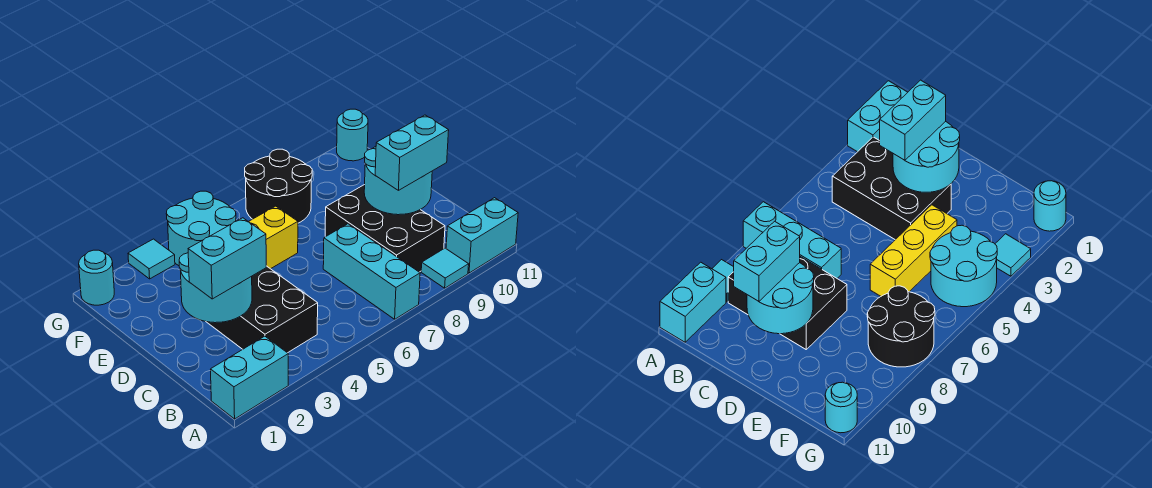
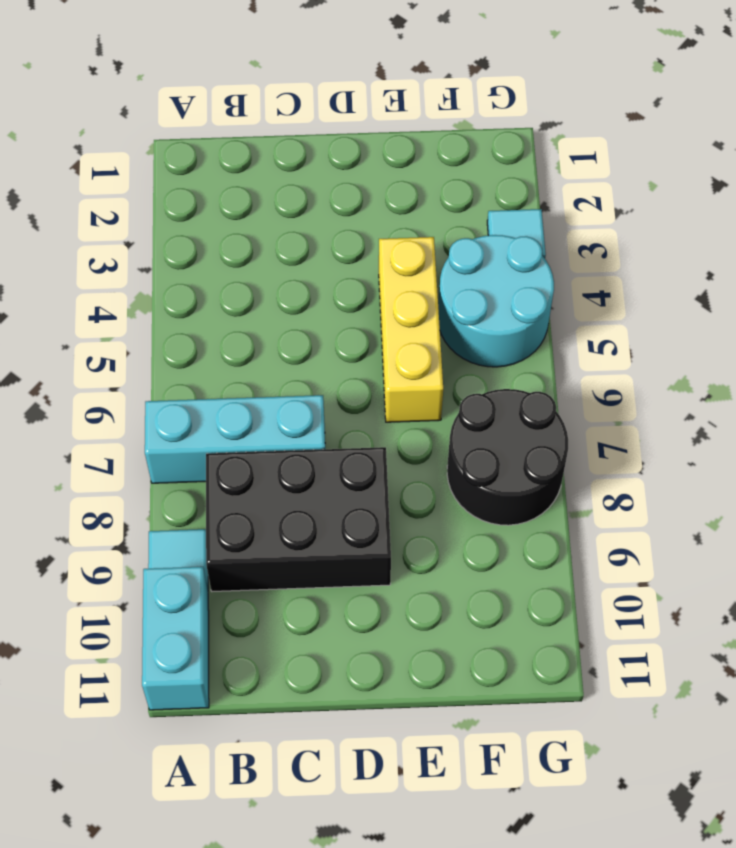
none -> cyan 1x2 brick [211,336,288,419]
none -> black 2x3 brick [207,266,318,353]
none -> cyan 1x1 round brick [79,250,114,305]

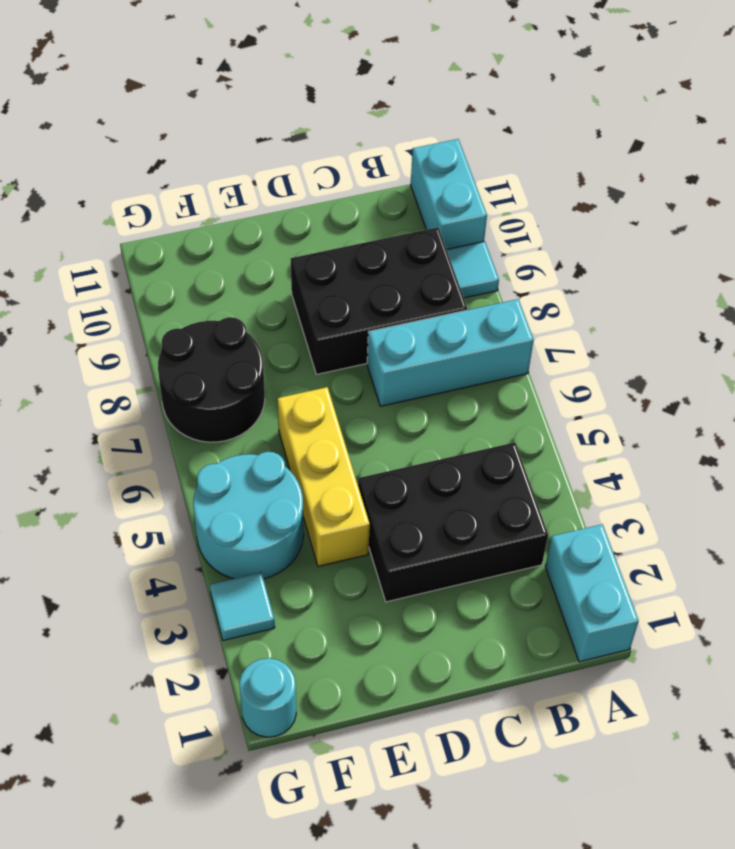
none -> cyan 1x1 round brick [337,109,368,161]
none -> cyan 2x2 round brick [179,253,252,323]
none -> cyan 2x2 round brick [364,146,432,215]

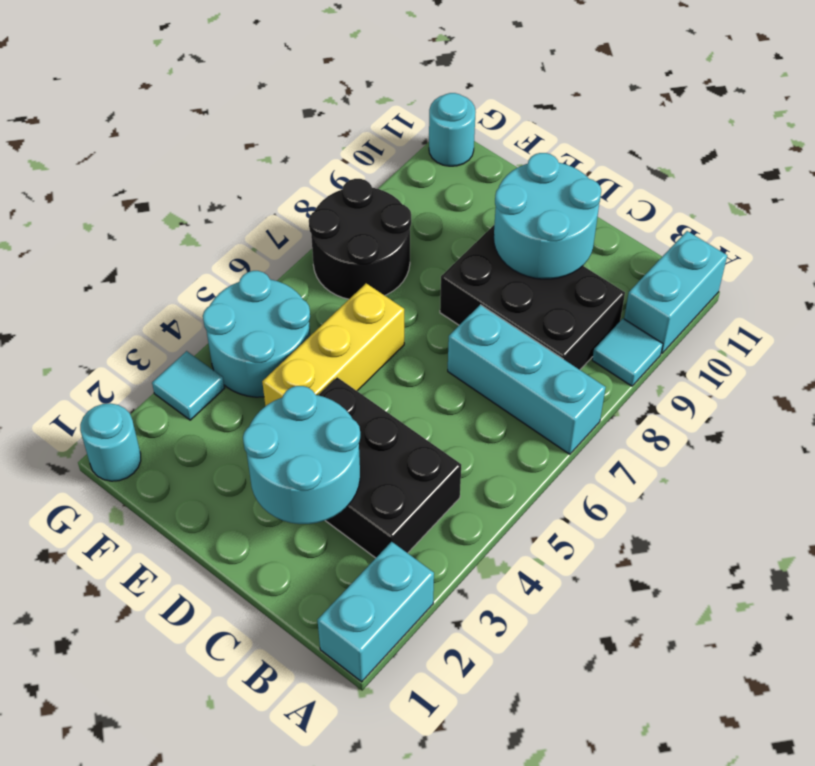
none -> cyan 1x2 brick [188,218,266,299]
none -> cyan 1x2 brick [375,115,449,190]

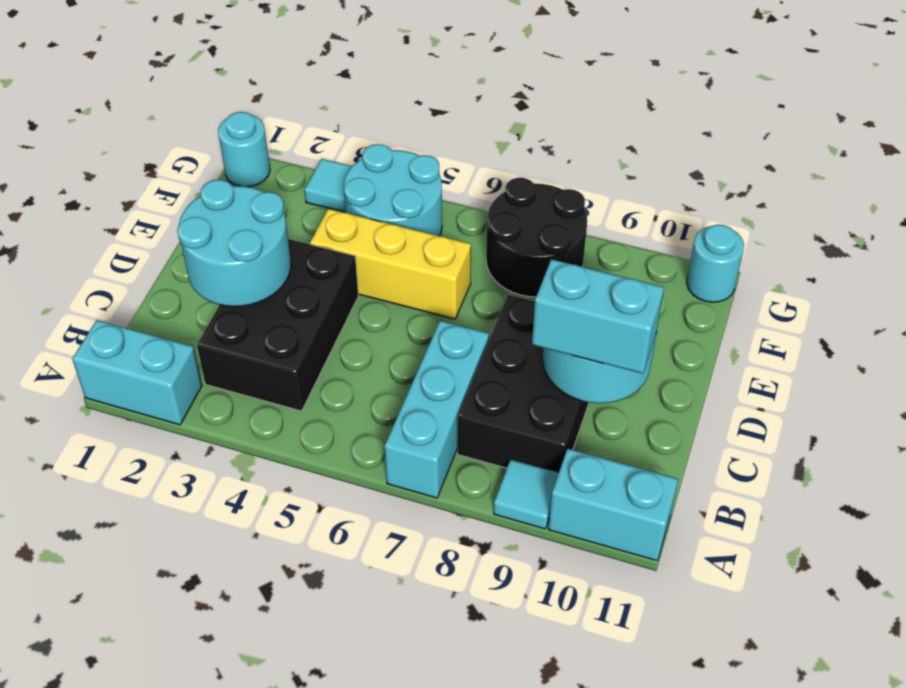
none -> cyan 1x2 brick [188,218,266,299]

